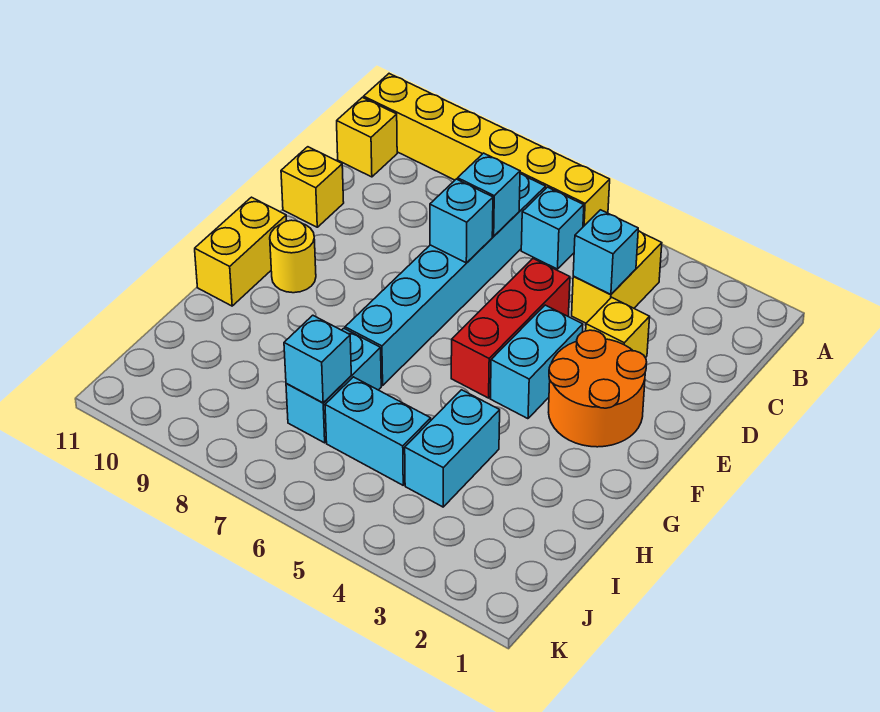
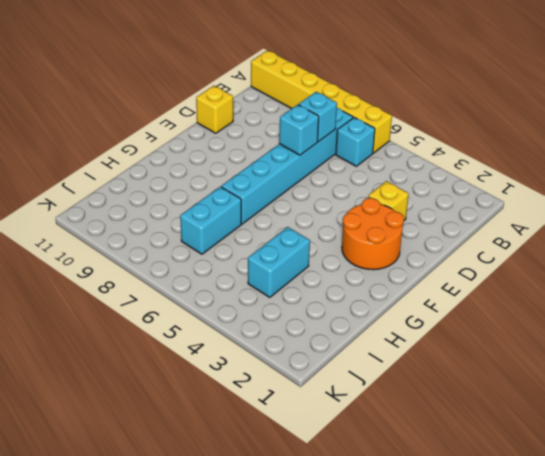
none -> yellow 1x2 brick [572,231,662,323]
none -> yellow 1x1 brick [337,97,397,177]
none -> red 1x3 brick [451,259,570,398]

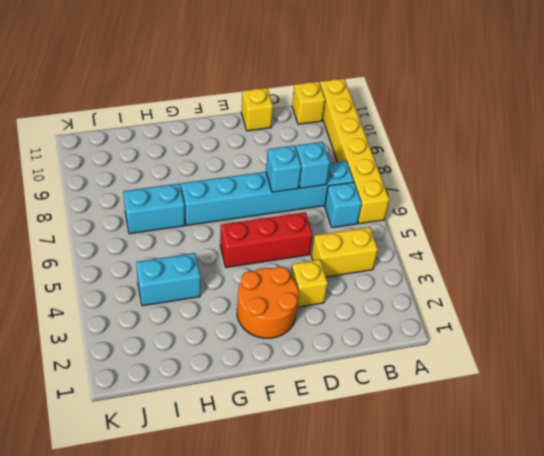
none -> cyan 1x2 brick [490,305,583,419]
none -> yellow 1x1 round brick [270,220,316,293]
none -> yellow 1x2 brick [195,197,287,306]

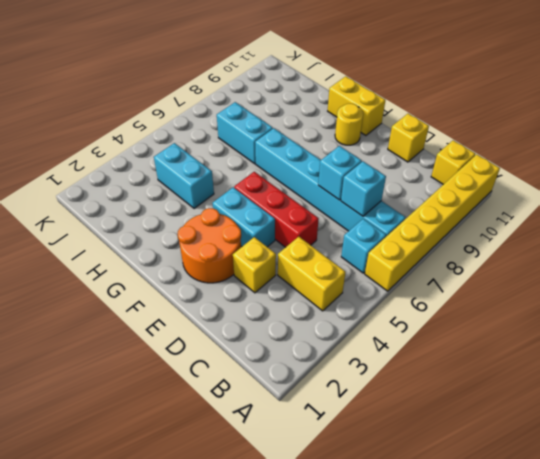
none -> cyan 1x2 brick [325,377,431,485]
none -> cyan 1x1 brick [573,210,638,294]
none -> cyan 1x1 brick [284,315,351,403]

